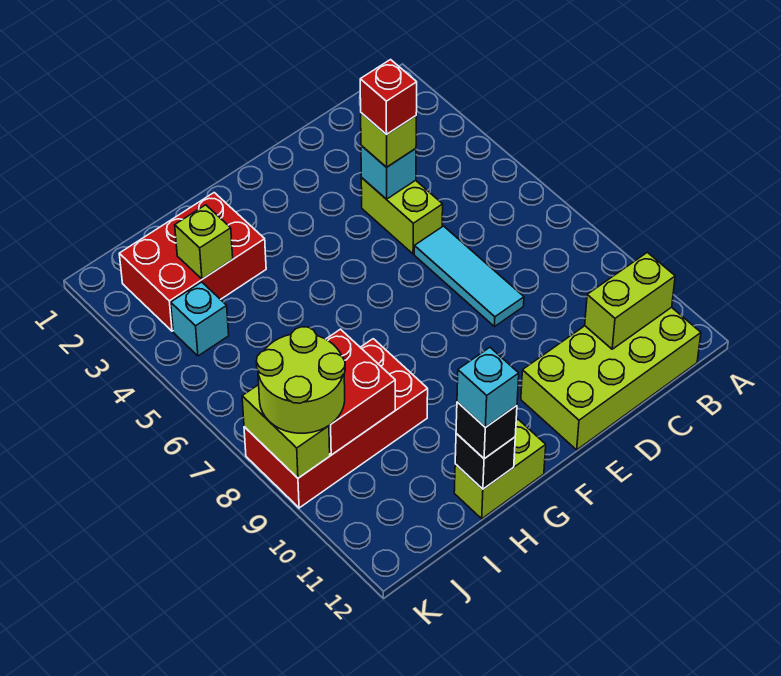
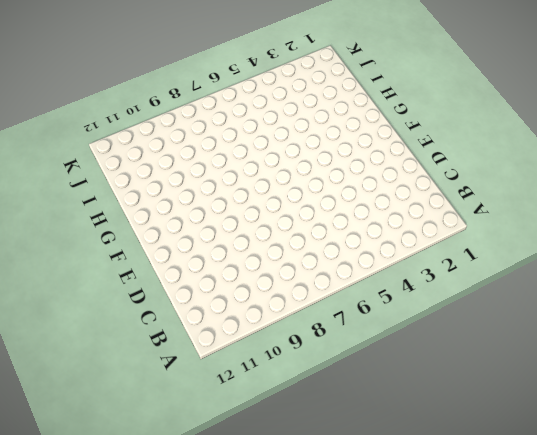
none -> lime 2x4 brick [521,307,701,450]
none -> lime 1x2 brick [361,178,443,254]
none -> cyan 1x3 tile [414,226,524,327]

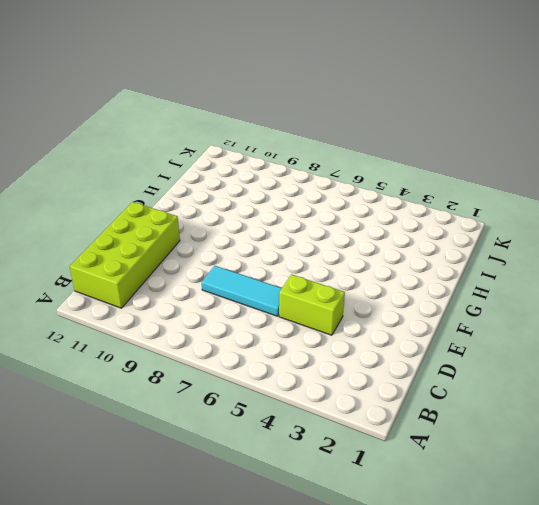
none -> lime 1x2 brick [454,420,546,519]
none -> red 2x3 brick [119,193,266,331]
none -> red 2x4 brick [244,339,428,508]

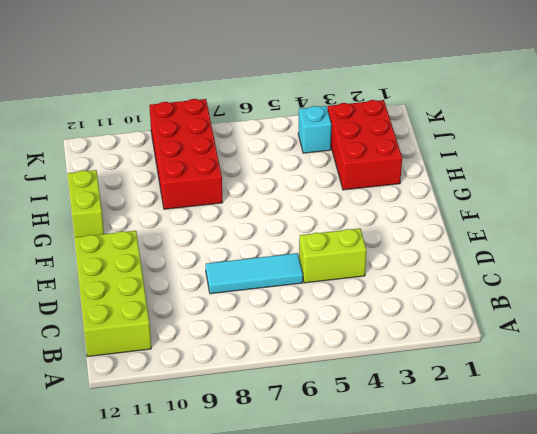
none -> lime 1x2 brick [585,252,675,349]
none -> cyan 1x1 brick [361,146,416,199]
none -> black 1x1 brick [455,434,515,489]

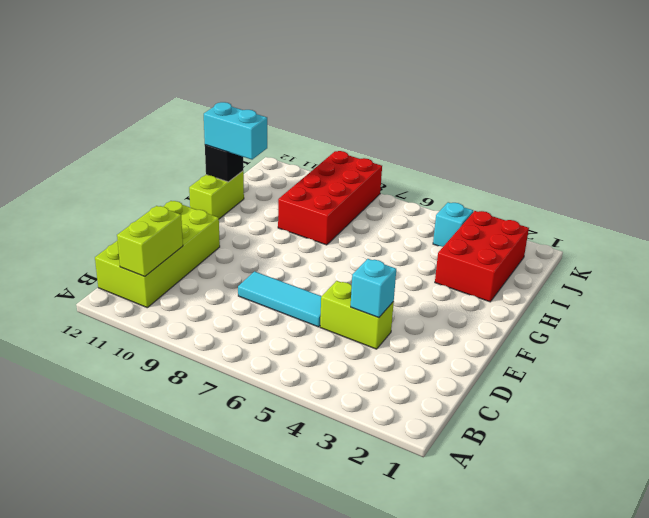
cyan 1x2 brick [204,102,267,160] -> black 1x1 brick [456,402,517,459]
none -> lime 1x1 brick [175,205,233,279]
none -> red 2x2 brick [326,329,395,455]
none -> lime 1x2 brick [242,385,330,478]

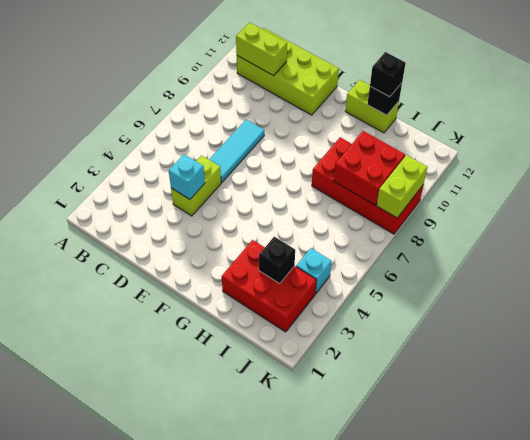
black 1x1 brick [259,237,295,284] -> lime 1x1 brick [175,205,233,279]
none -> lime 1x1 brick [361,113,416,167]
none -> lime 2x2 round brick [256,327,345,433]
none -> red 1x1 brick [360,60,417,135]

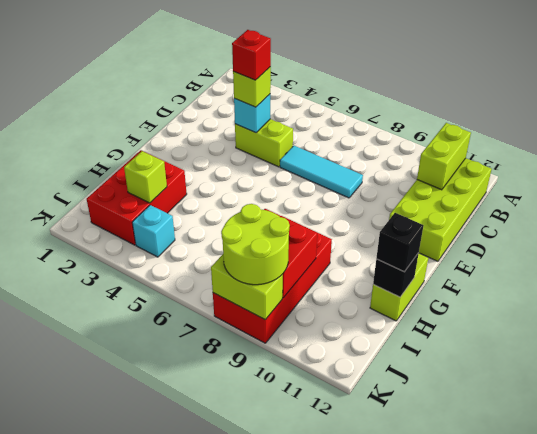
none -> cyan 1x1 brick [457,347,519,427]

